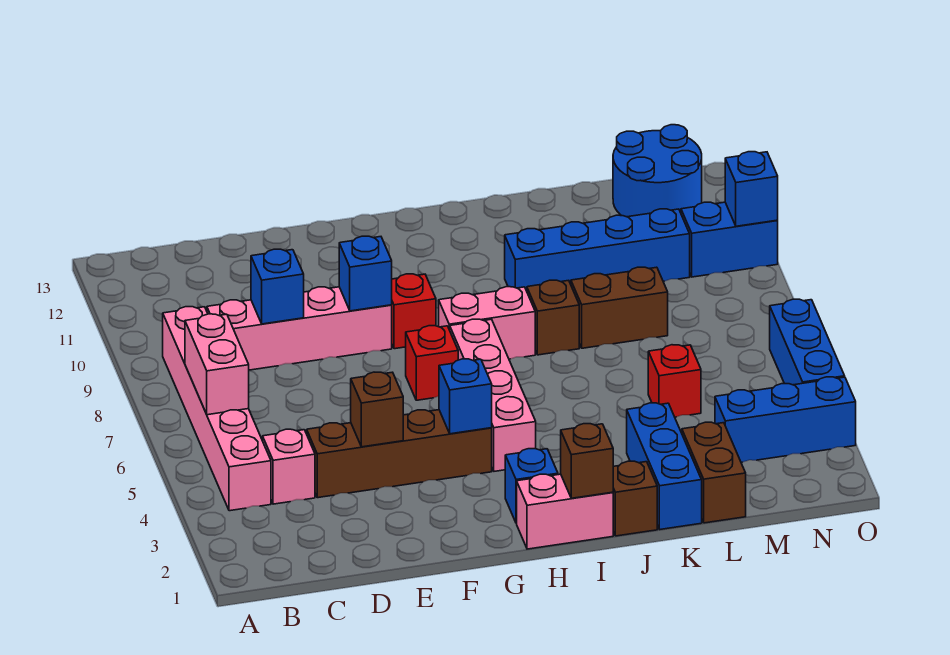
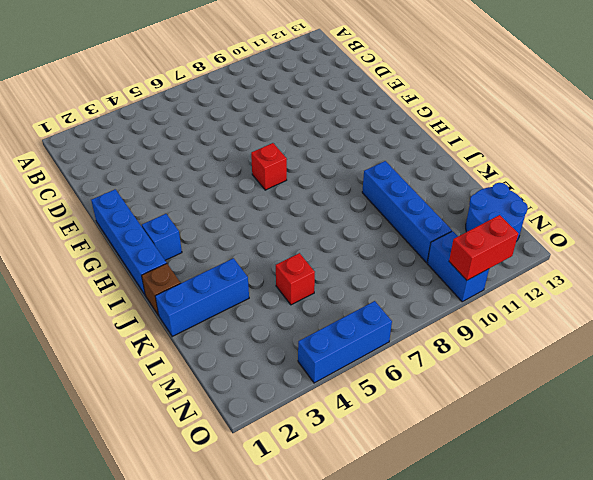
blue 1x4 brick [91,189,167,295] -> pink 1x2 brick [517,474,613,549]
red 1x2 brick [449,215,518,280] -> blue 1x1 brick [725,152,778,226]
none -> pink 1x6 brick [163,307,271,511]
none -> pink 1x1 brick [263,429,315,504]
none -> pink 1x4 brick [207,287,392,370]

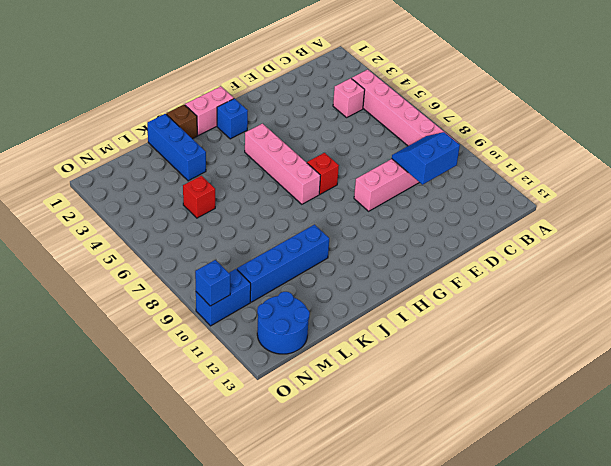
blue 2x2 slope [392,132,460,185] -> blue 1x1 brick [251,249,304,324]
none -> brown 1x4 brick [307,410,492,498]
none -> red 1x1 brick [392,274,436,349]
none -> pink 1x2 brick [439,287,535,359]

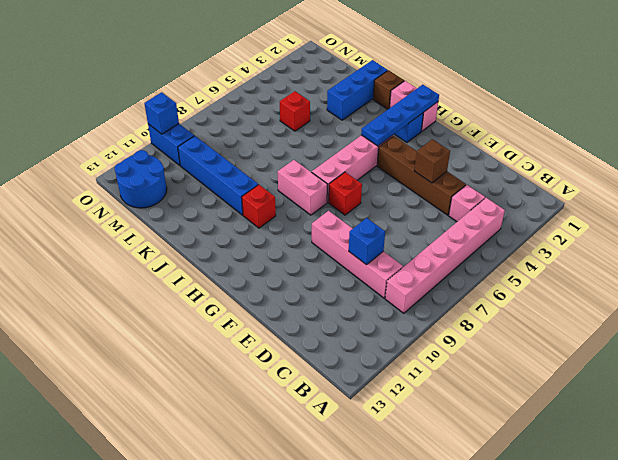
blue 1x4 plate [361,85,439,146] -> none
red 1x1 brick [242,185,276,228] -> red 1x1 brick moved to [392,274,436,349]
none -> brown 1x1 brick [527,280,579,355]
none -> brown 1x2 brick [571,267,668,348]
none -> brown 1x2 brick [682,422,746,523]

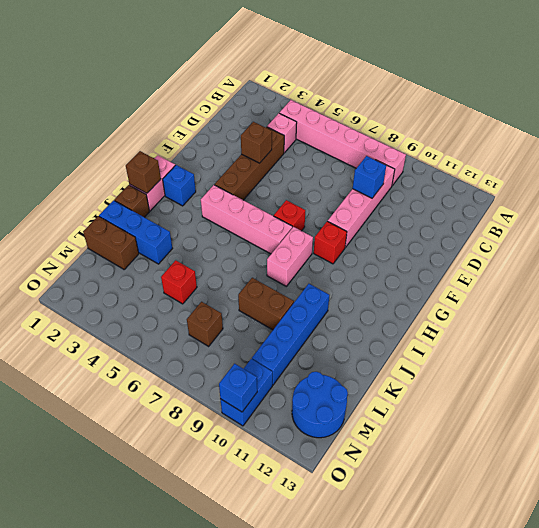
brown 1x2 brick [238,278,294,330] -> brown 1x2 brick turned to [571,267,668,348]
brown 1x1 brick [187,302,223,346] -> brown 1x1 brick moved to [527,280,579,355]
none -> blue 1x3 brick [715,377,856,462]
none -> blue 1x3 brick [770,299,845,385]
none -> pink 1x2 brick [185,314,249,415]

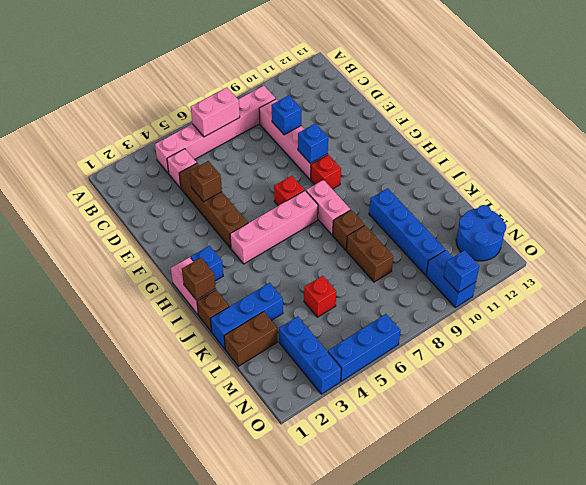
none -> blue 1x1 brick [439,359,492,434]

